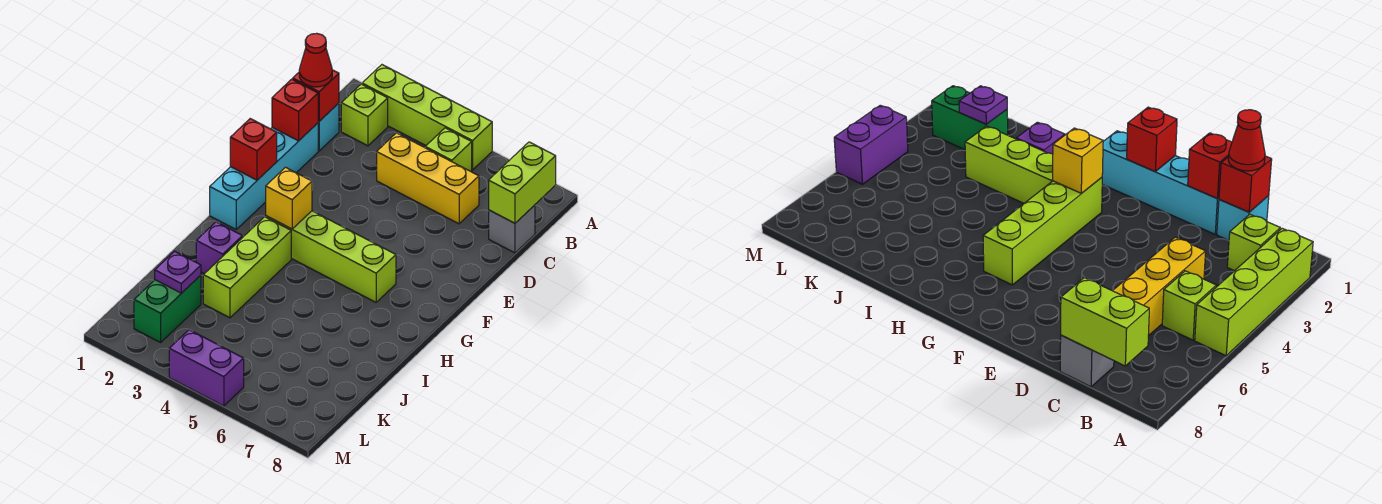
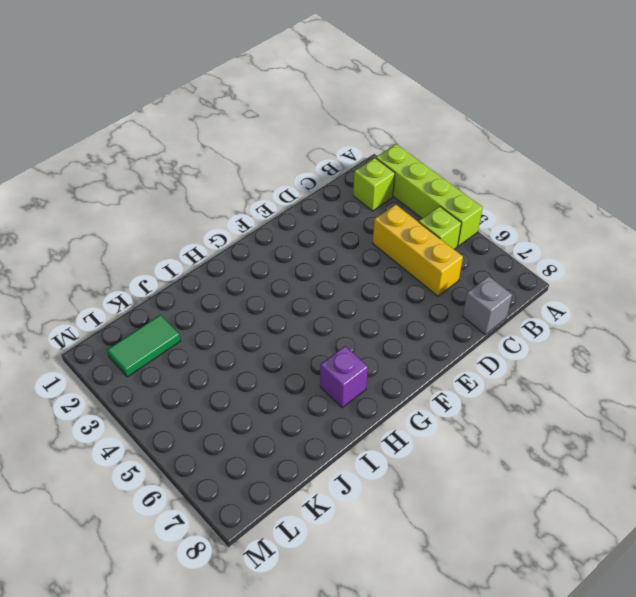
purple 1x1 brick [320,346,368,408] -> purple 1x1 brick moved to [196,222,243,274]
green 1x2 tile [107,315,180,377] -> green 1x2 brick [134,275,201,342]
none -> cyan 1x1 brick [318,103,339,151]
none -> cyan 1x4 brick [210,123,318,229]
none -> lime 1x4 brick [266,211,396,302]

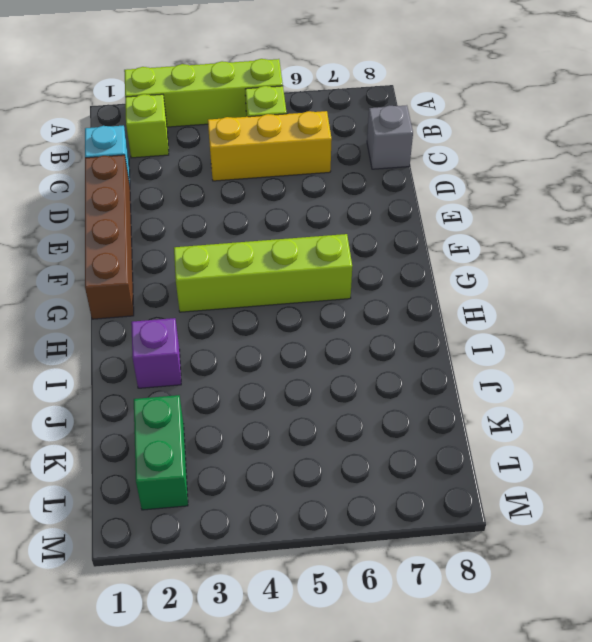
brown 1x4 brick [85,155,134,319] -> cyan 1x4 brick [210,123,318,229]
none -> lime 1x3 brick [203,217,291,318]
none -> purple 1x2 brick [169,330,244,406]
none -> lime 1x2 brick [489,142,556,223]

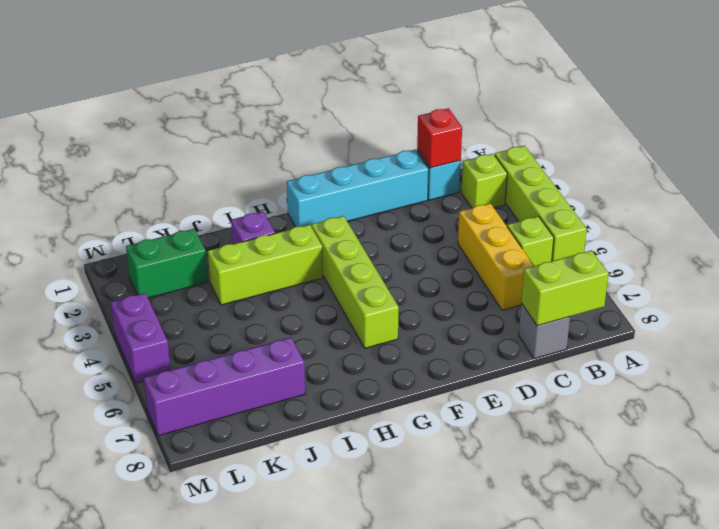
purple 1x4 brick [144,338,305,436] -> none
none -> red 1x1 brick [272,79,318,141]
none -> red 1x1 brick [230,119,277,180]
none -> yellow 1x1 brick [266,167,312,229]

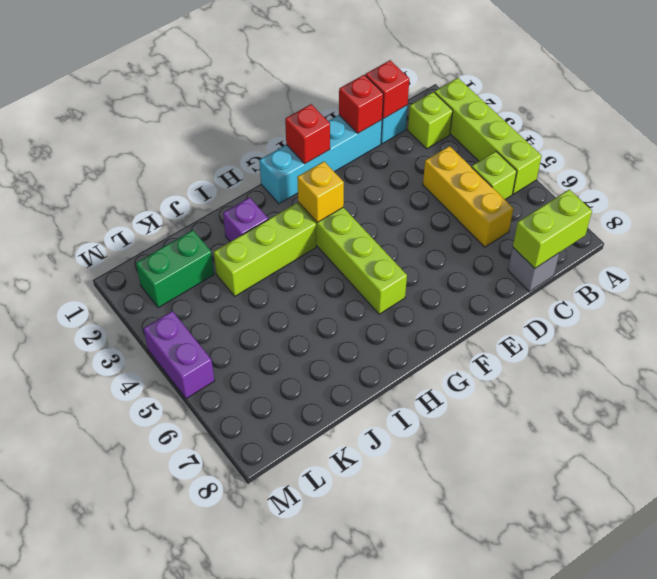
none -> purple 1x1 plate [155,251,201,293]
none -> red 1x1 cone [299,33,332,87]

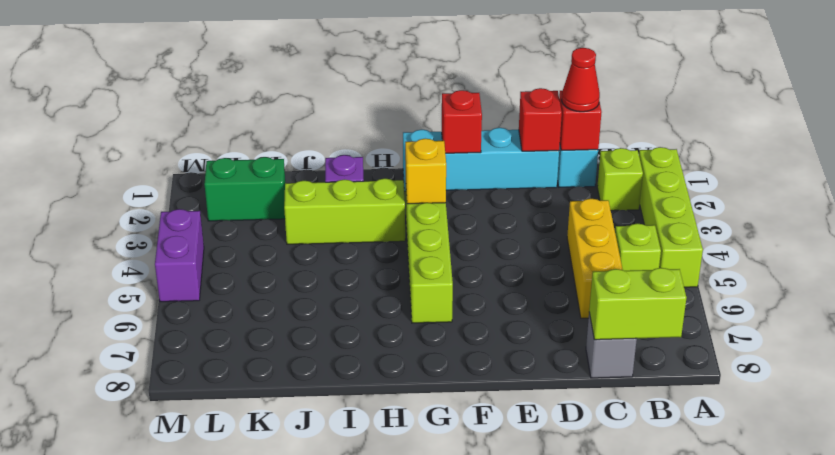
none -> purple 1x1 plate [155,251,201,293]

